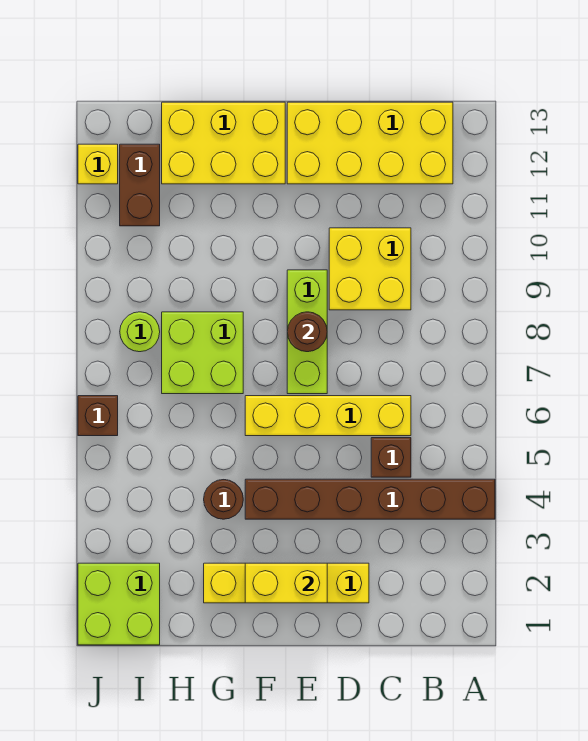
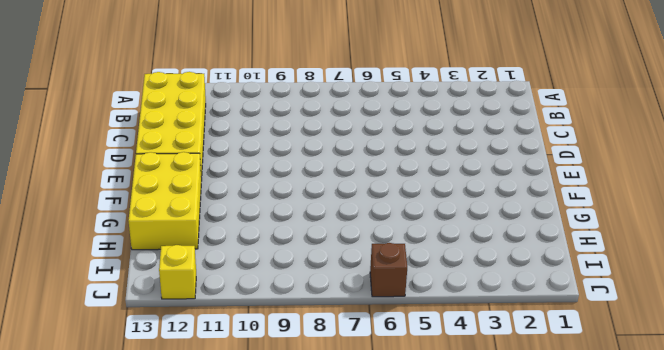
none -> brown 1x6 brick [245,479,495,519]
none -> brown 1x1 brick [371,438,411,477]
none -> yellow 1x4 brick [245,396,411,436]

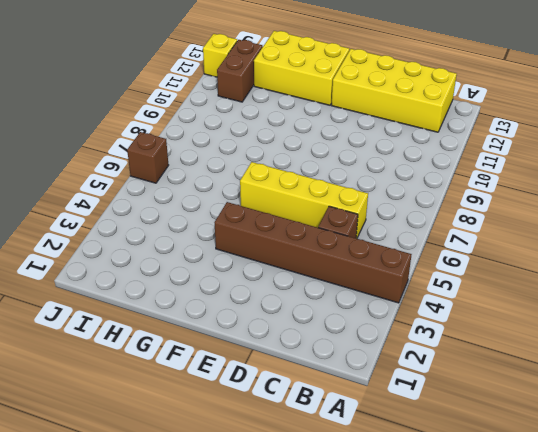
none -> yellow 2x2 brick [329,228,411,310]
none -> yellow 1x4 brick [204,563,369,603]
none -> lime 1x3 brick [287,270,327,394]

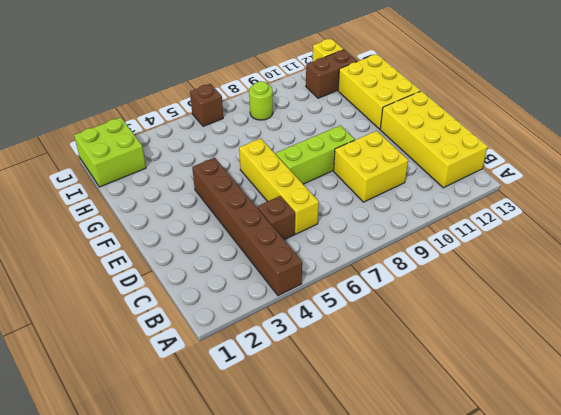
none -> yellow 1x4 brick [204,563,369,603]
none -> brown 1x1 round brick [204,480,243,519]
none -> lime 2x2 brick [162,312,243,394]

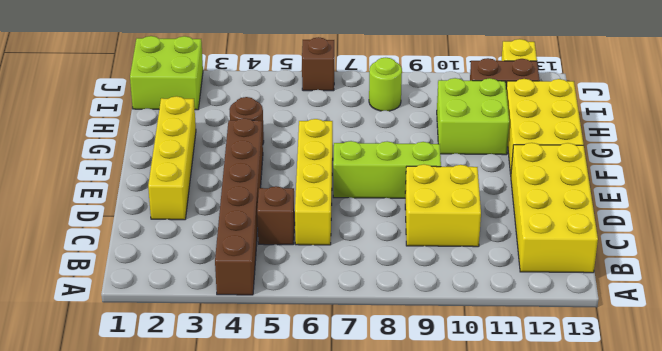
lime 2x2 brick [437,78,509,155] -> lime 2x2 brick moved to [162,312,243,394]
none -> yellow 1x2 brick [245,563,327,603]
none -> brown 1x1 round brick [287,312,327,352]

